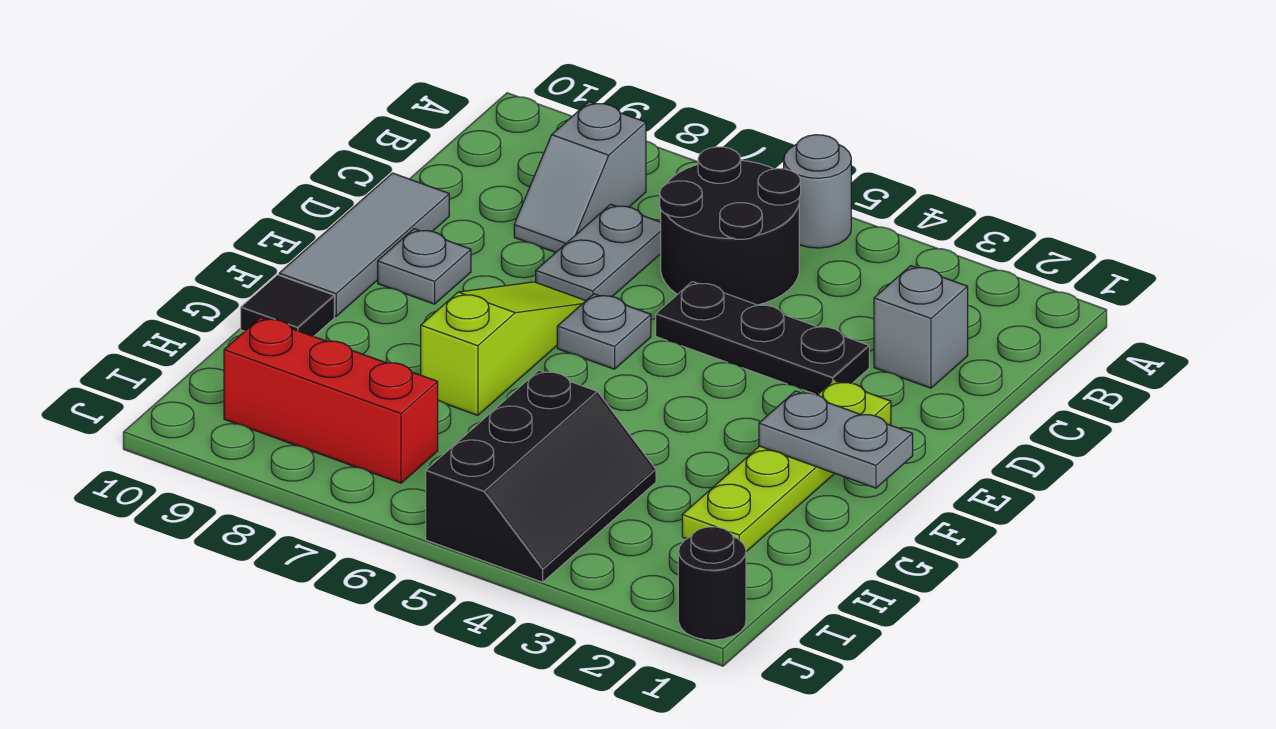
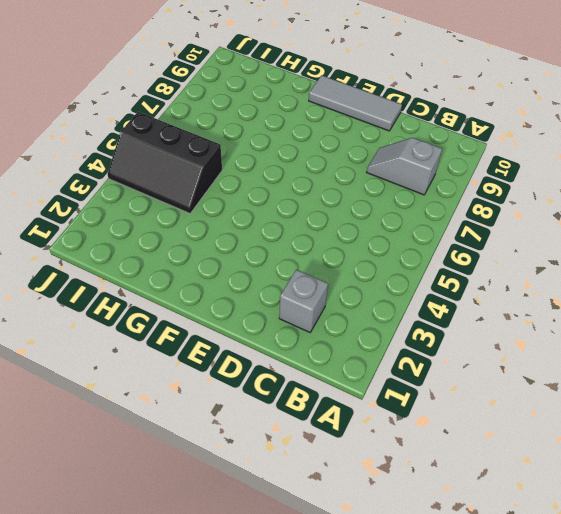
none -> grey 1x1 round brick [784,135,851,248]
none -> black 2x2 round brick [660,147,801,305]
none -> grey 1x2 plate [536,204,661,300]

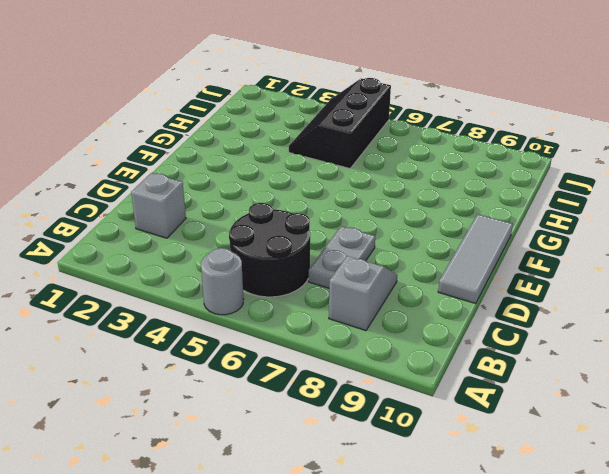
none -> black 1x3 plate [656,282,869,395]
none -> lime 1x4 plate [682,381,891,552]
none -> grey 1x1 plate [557,294,651,369]

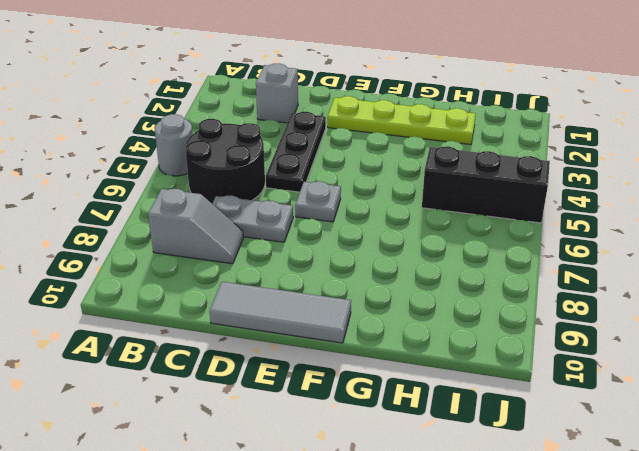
none -> lime 1x3 slope [421,282,586,415]
none -> grey 1x1 plate [378,229,471,304]
none -> black 1x1 tile [241,275,334,336]

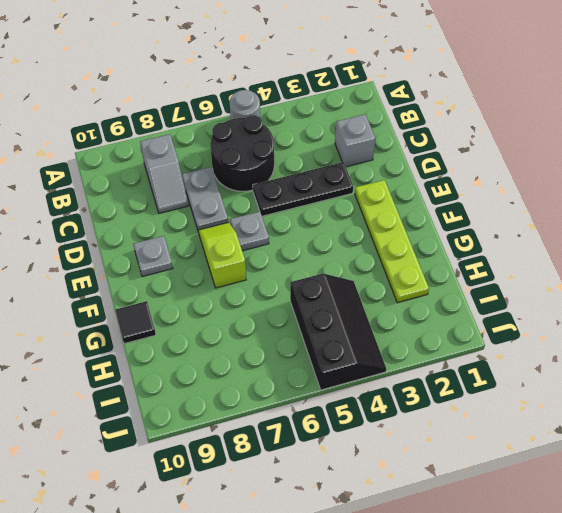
lime 1x2 slope [198,222,246,288] -> lime 1x3 slope [421,282,586,415]
none -> grey 1x3 tile [279,173,449,316]
none -> red 1x3 brick [224,317,438,483]
none -> black 1x1 round brick [678,527,746,640]

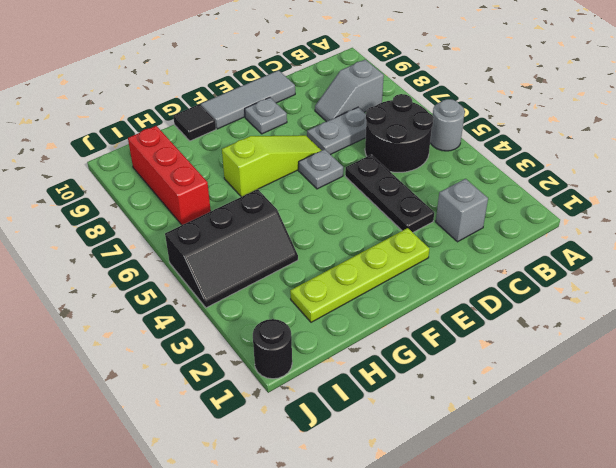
none -> grey 1x2 plate [759,391,913,488]

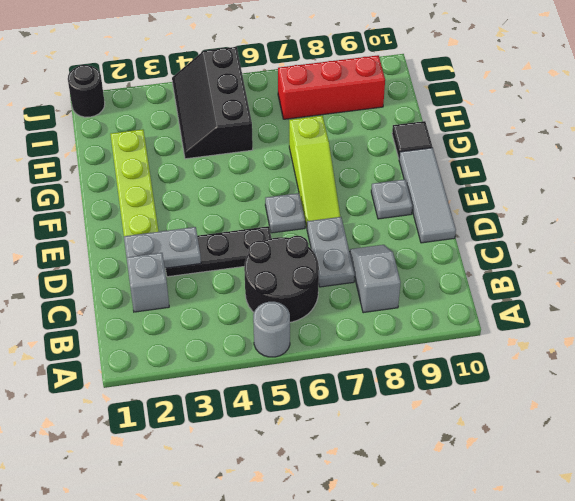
grey 1x2 plate [124,227,201,268] -> grey 1x2 plate moved to [759,391,913,488]

